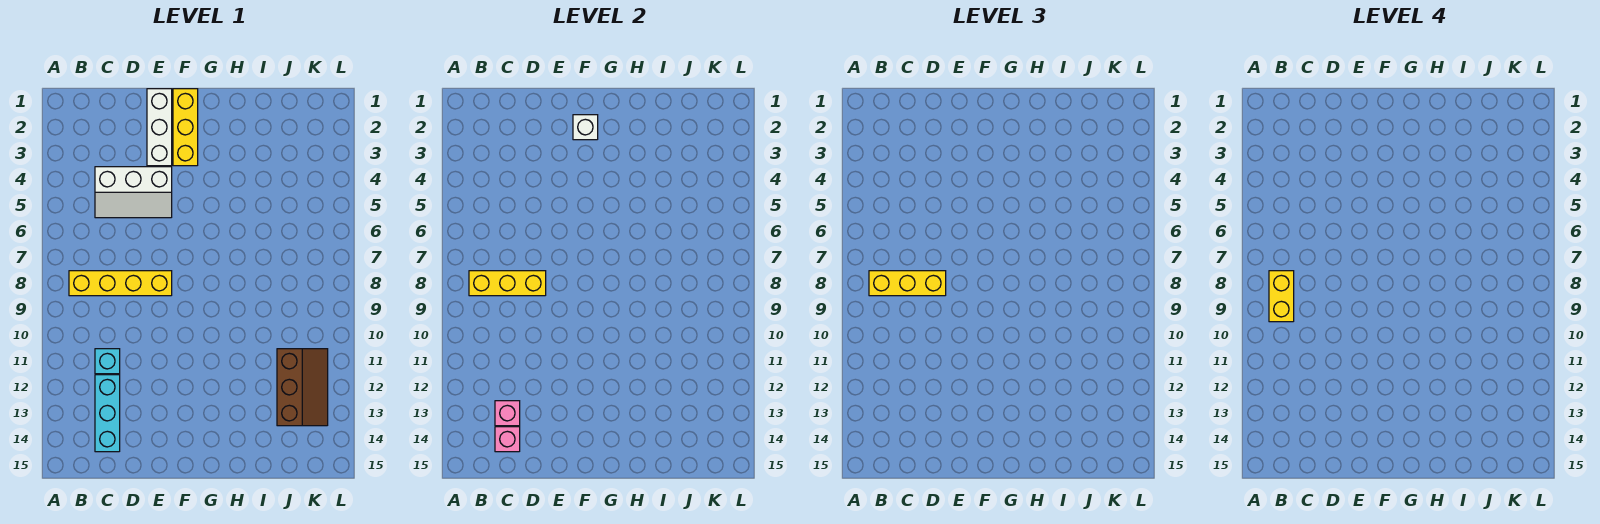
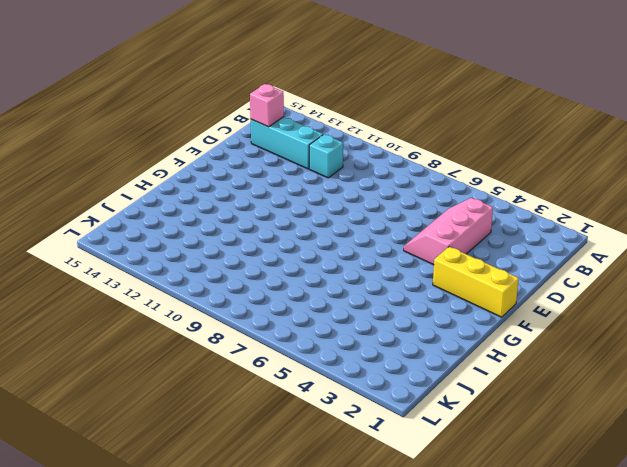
pink 2x3 slope [404,198,493,265] -> white 2x3 slope [95,167,172,218]
none -> yellow 1x4 brick [69,271,172,296]
none -> white 1x3 brick [147,89,172,166]
none -> brown 2x3 slope [277,349,328,426]

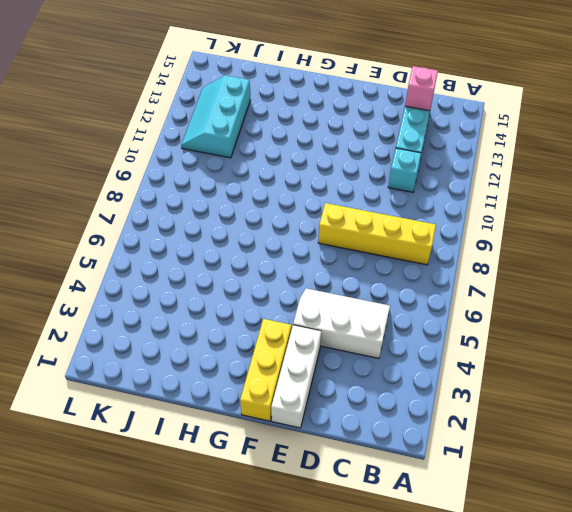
cyan 2x3 slope [181,75,250,158] -> brown 2x3 slope [277,349,328,426]
none -> yellow 1x3 brick [469,271,546,296]
none -> pink 1x1 brick [495,401,520,426]
none -> white 1x1 brick [573,115,598,140]

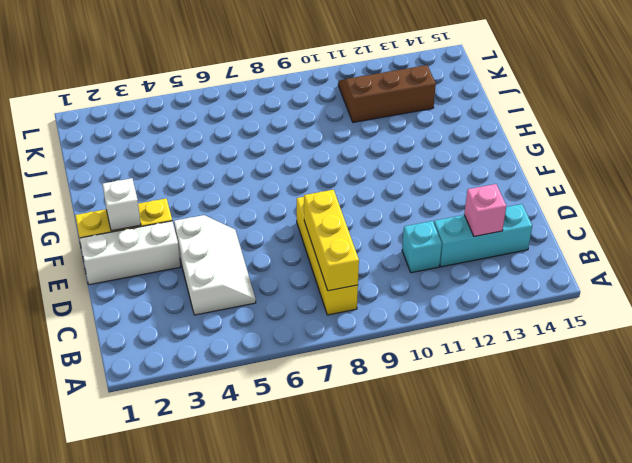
none -> pink 1x1 brick [495,427,520,452]
none -> yellow 1x3 brick [869,271,946,296]
none -> yellow 1x2 brick [1269,271,1294,322]

